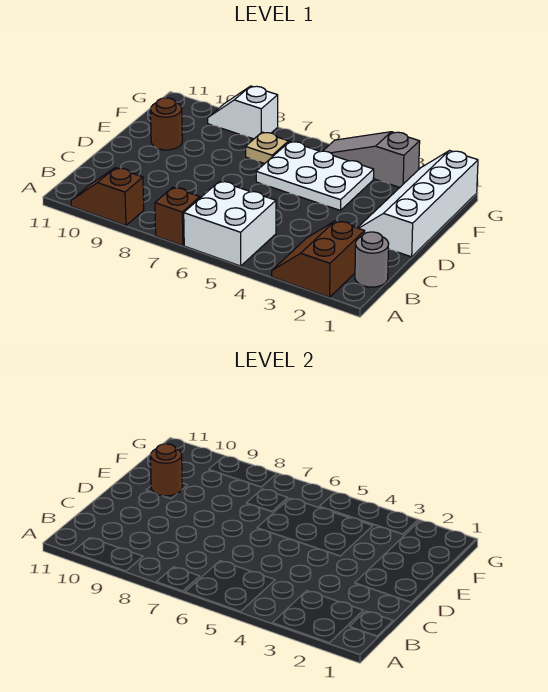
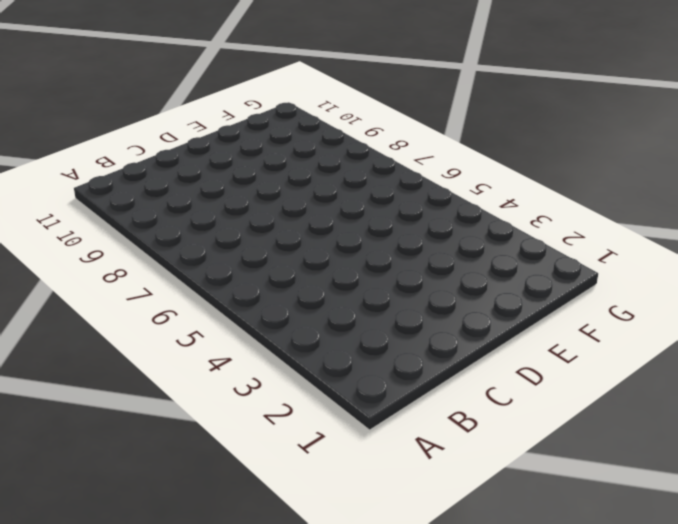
none -> brown 2x2 slope [272,221,365,297]
none -> white 2x2 brick [184,181,276,266]
none -> brown 1x1 brick [155,187,200,246]

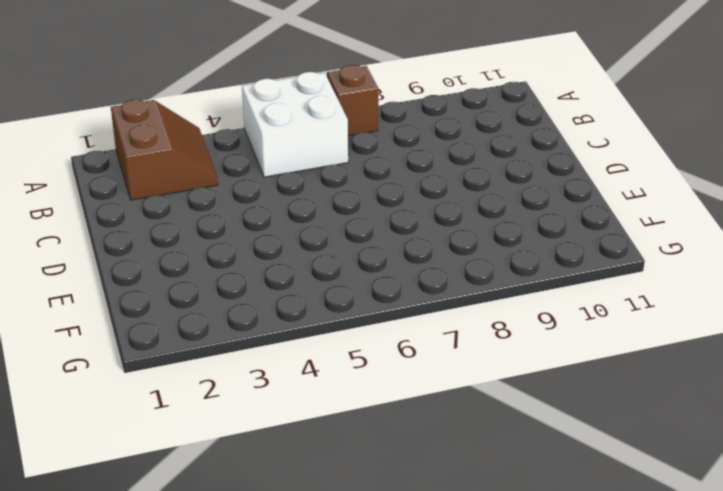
none -> brown 1x2 slope [71,168,144,225]
none -> grey 1x1 round brick [355,232,389,287]
none -> white 2x4 slope [358,151,478,257]

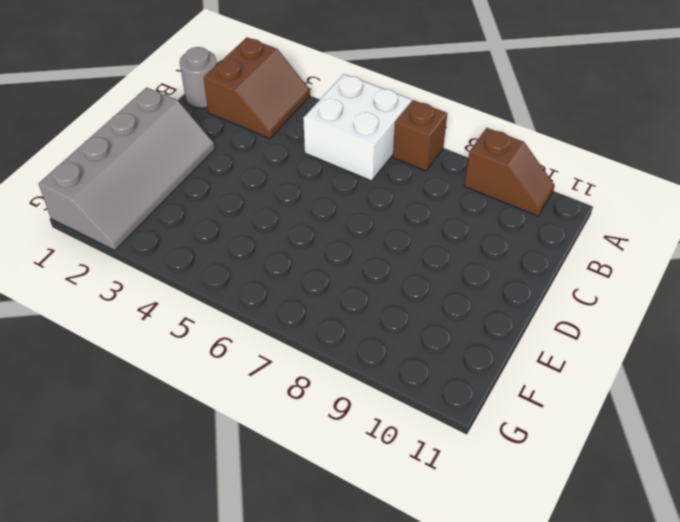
grey 2x4 slope [39,87,215,250] -> white 2x4 slope [358,151,478,257]
none -> white 2x3 plate [256,142,374,210]
none -> brown 1x1 round brick [151,98,182,150]
none -> tan 1x1 plate [246,132,289,164]

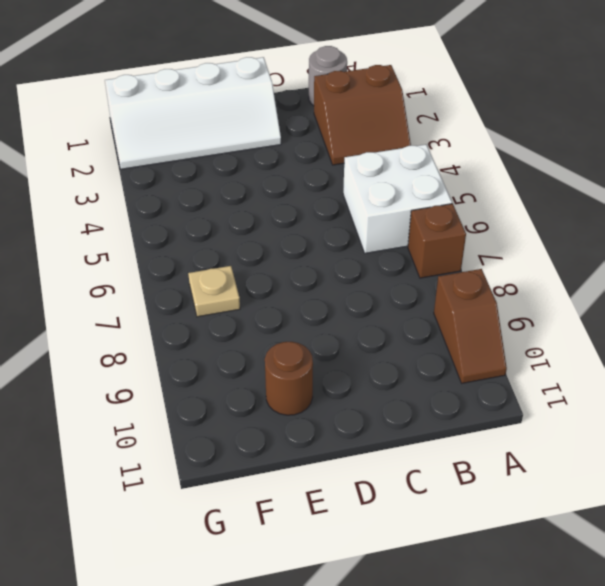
none -> white 2x3 plate [256,142,374,210]
none -> grey 1x3 slope [323,132,420,187]
none -> white 1x2 slope [208,86,278,139]

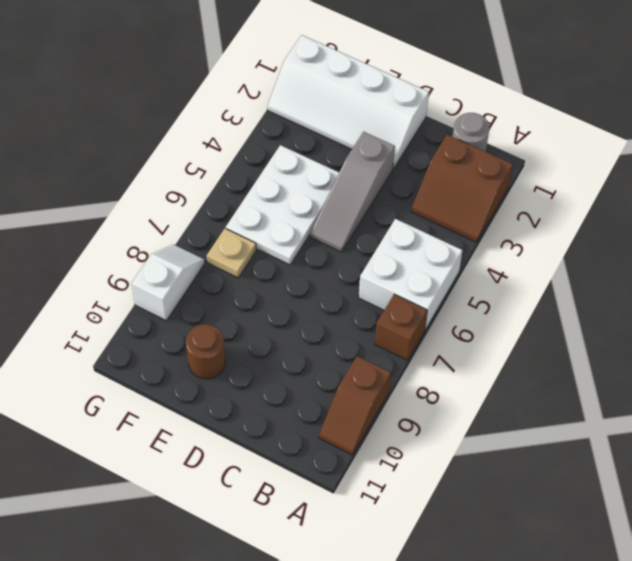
grey 1x3 slope [310,132,395,252] -> grey 1x3 slope moved to [323,132,420,187]
white 1x2 slope [131,244,205,321] -> white 1x2 slope turned to [208,86,278,139]
none -> brown 1x1 round brick [151,444,182,496]

